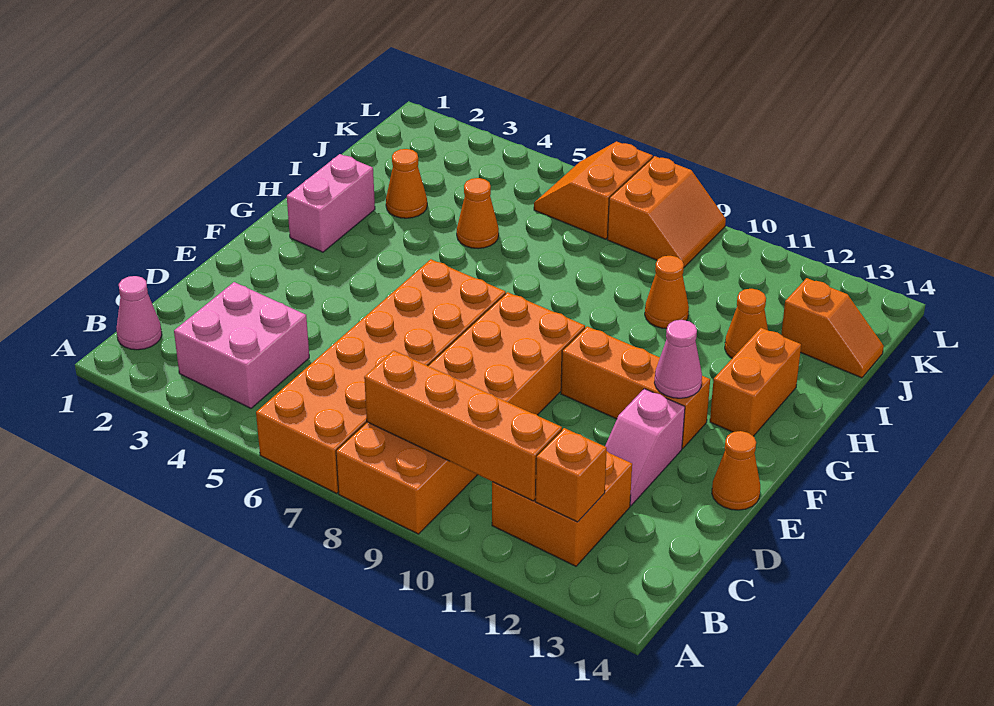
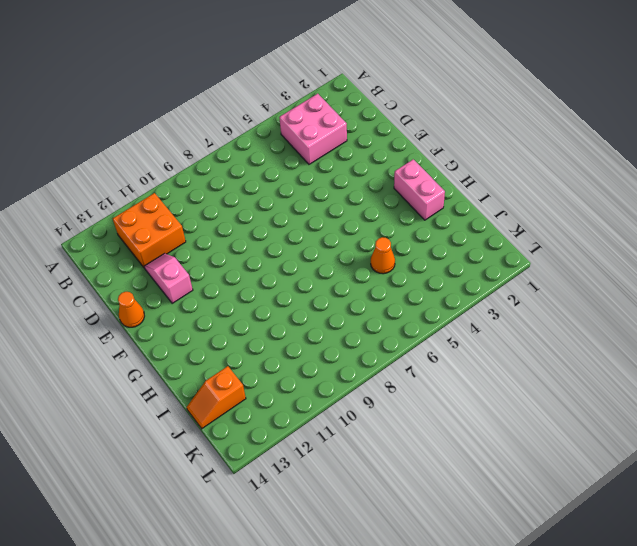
none -> orange 2x6 brick [256,259,506,493]
none -> orange 2x6 brick [336,292,585,534]
none -> pink 1x1 cone [116,276,162,350]

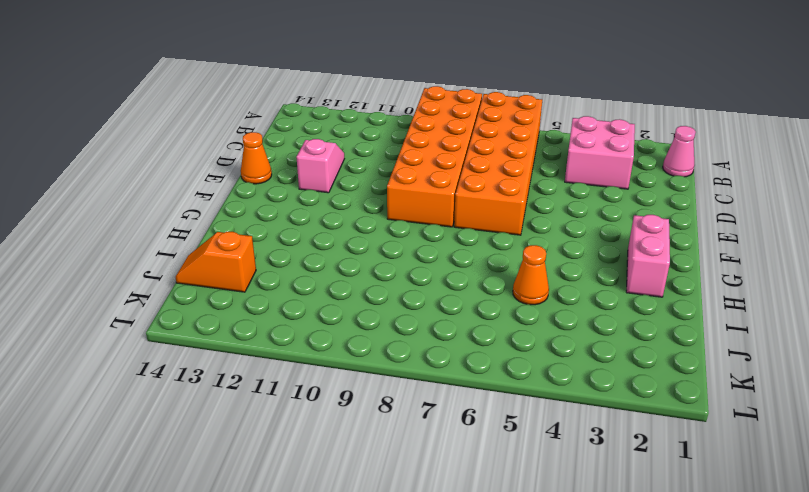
none -> orange 2x2 brick [492,452,632,566]
none -> orange 1x3 brick [561,326,710,448]
none -> orange 1x2 brick [710,328,801,436]

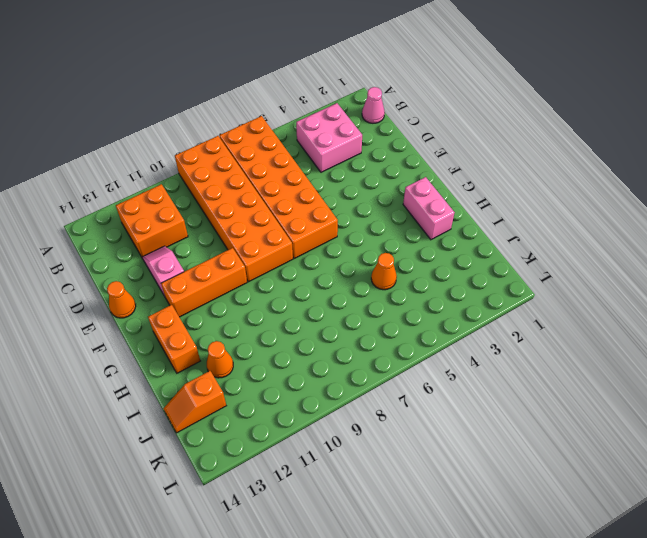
none -> orange 1x1 cone [386,149,427,218]
none -> orange 1x1 cone [645,256,689,329]
none -> orange 2x2 slope [534,141,653,239]

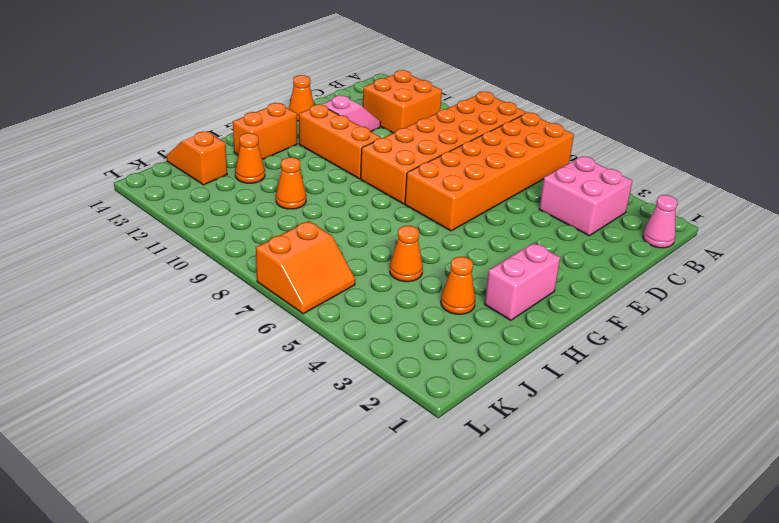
none -> orange 2x2 slope [607,156,726,267]
none -> orange 1x4 brick [364,350,562,501]
none -> orange 1x1 brick [535,428,607,522]

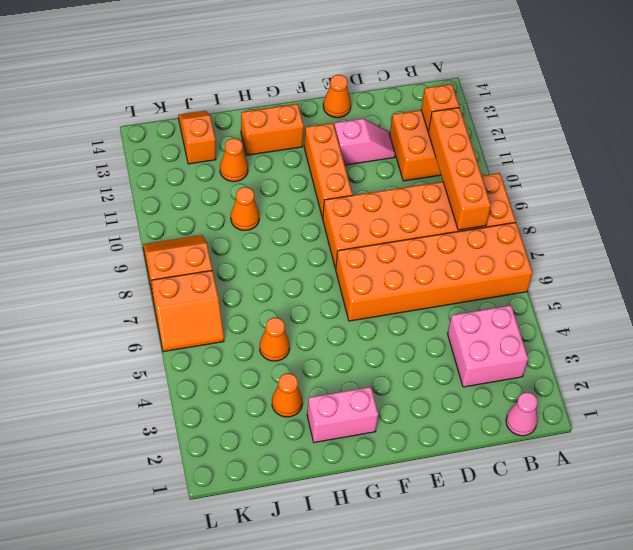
none -> pink 1x1 cone [654,320,702,398]

